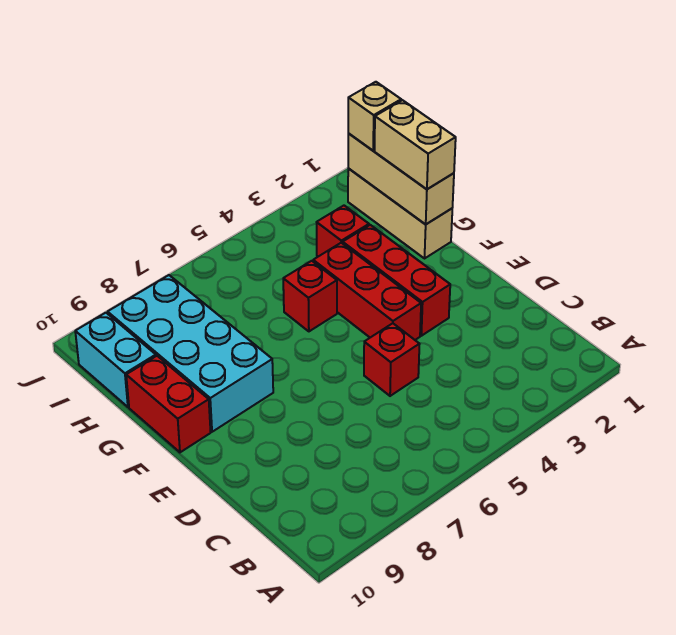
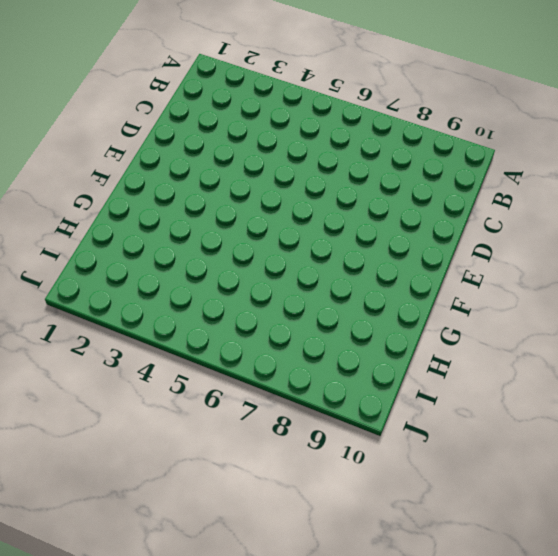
none -> red 1x1 brick [364,323,420,396]
none -> red 1x3 brick [343,225,450,336]
none -> red 1x3 brick [313,243,421,340]

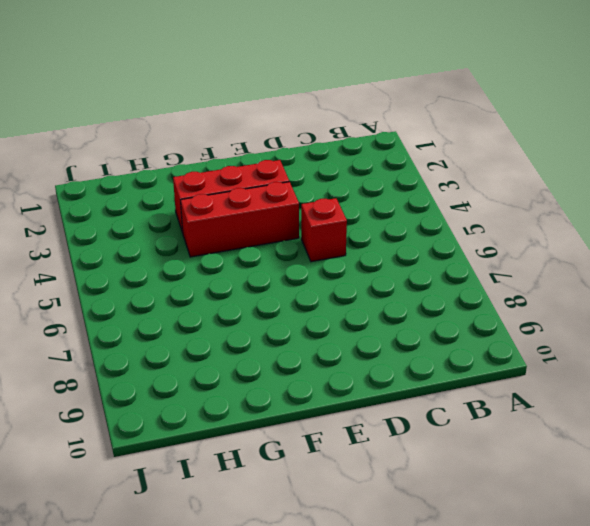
none -> cyan 2x4 brick [108,275,273,432]
none -> red 1x2 brick [126,356,211,452]
none -> tan 1x3 brick [348,169,452,258]

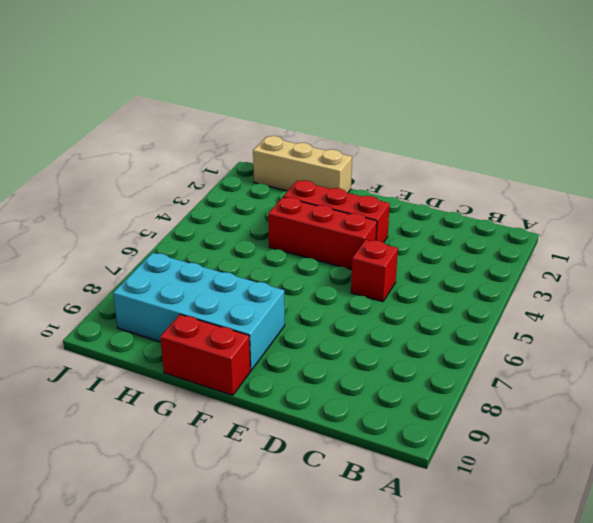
none -> red 1x1 brick [283,261,337,331]
none -> red 1x1 brick [317,206,369,257]
none -> cyan 1x2 brick [75,313,156,407]

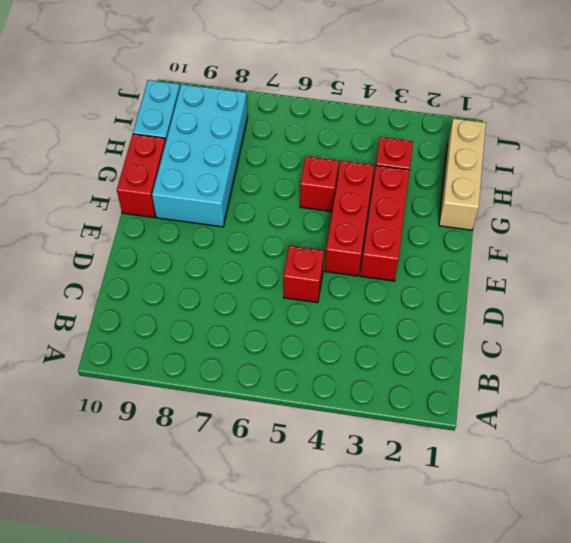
none -> tan 1x3 brick [348,134,454,224]
none -> tan 1x2 brick [375,100,456,189]
none -> tan 1x1 brick [348,82,401,151]

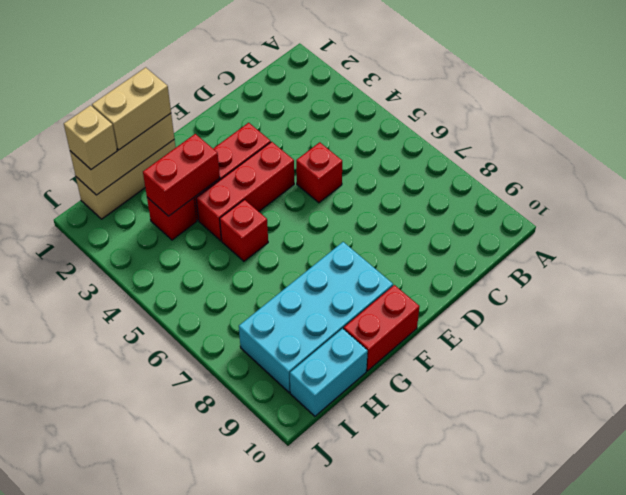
red 1x2 brick [143,134,220,216] -> none

